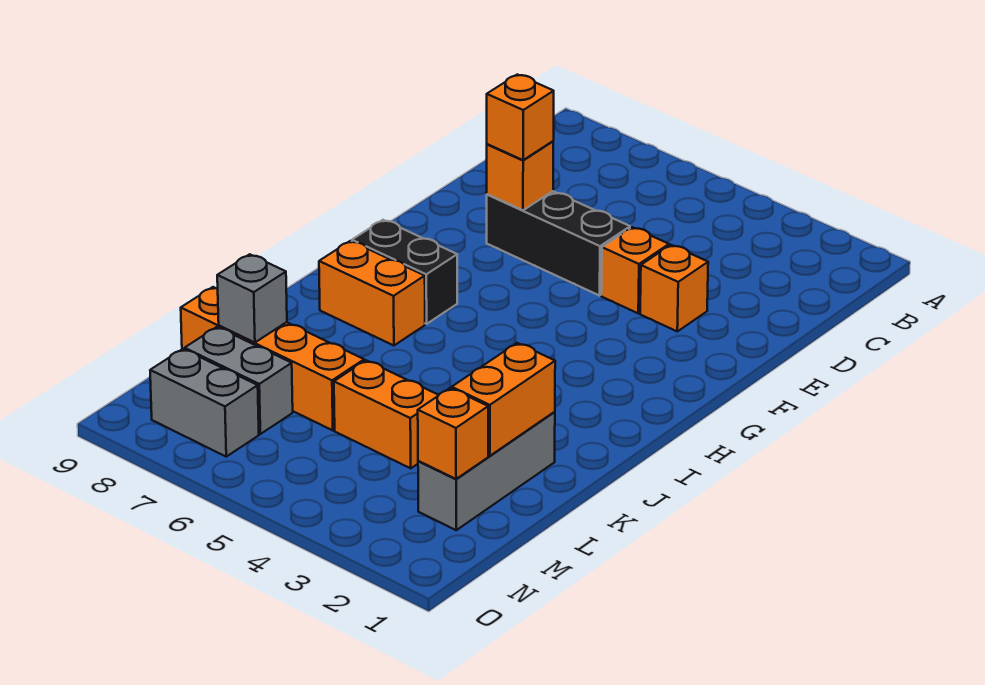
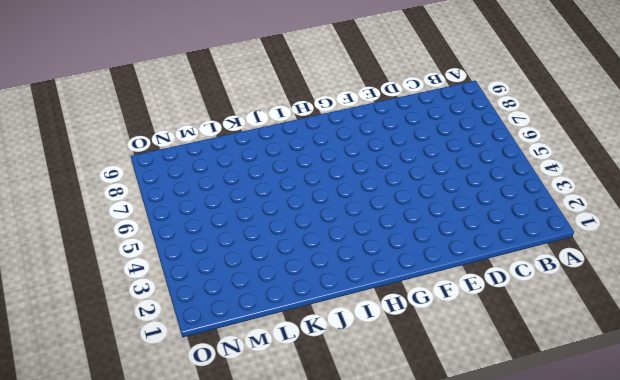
none -> orange 1x1 brick [640,245,708,331]
none -> orange 1x1 brick [601,227,669,313]
none -> black 1x3 brick [487,191,630,296]

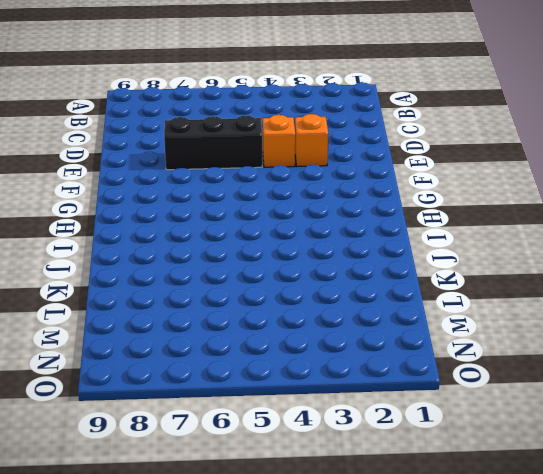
none -> black 1x2 brick [352,220,457,324]
none -> orange 1x2 brick [319,241,425,346]
none -> grey 1x3 brick [418,412,555,530]

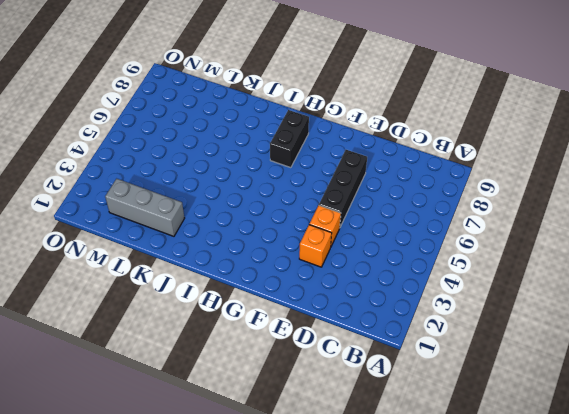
none -> orange 1x2 brick [319,241,425,346]
none -> orange 1x2 brick [334,360,439,468]
none -> orange 1x4 brick [181,287,364,430]

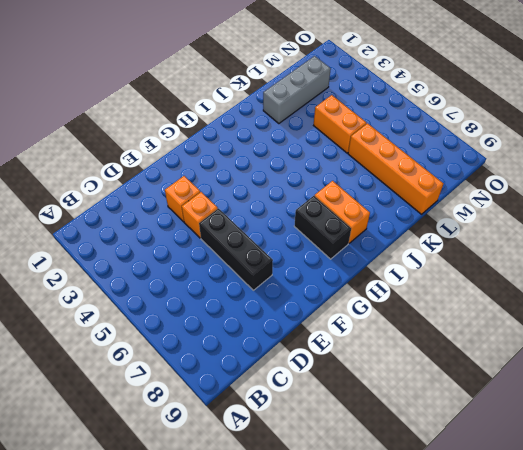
none -> grey 1x2 brick [185,327,293,434]
none -> grey 1x2 brick [150,349,259,457]
none -> orange 1x1 brick [487,141,553,210]

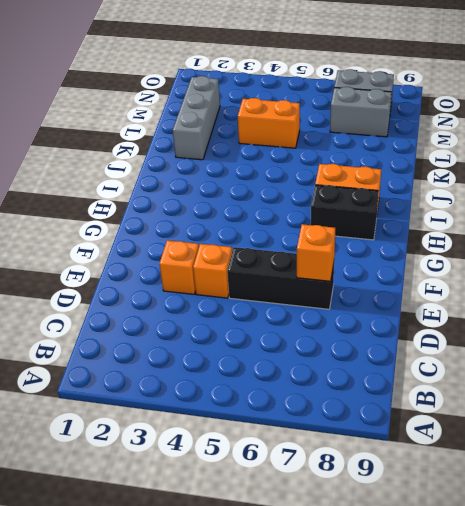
none -> orange 1x4 brick [181,287,364,430]
none -> orange 1x2 brick [452,343,555,456]
none -> grey 1x1 brick [217,254,287,343]

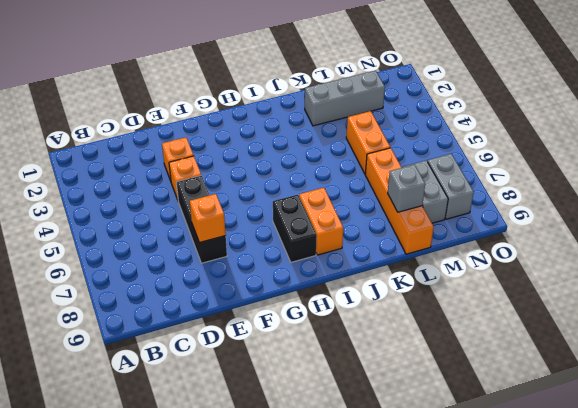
none -> orange 1x2 brick [452,343,555,456]
none -> orange 1x1 brick [418,388,488,479]
none -> orange 1x1 brick [487,75,554,160]

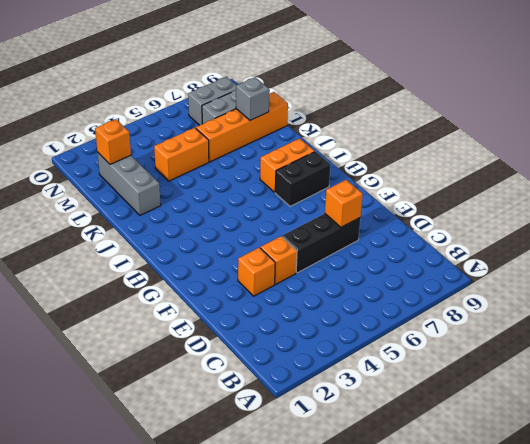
none -> orange 1x2 brick [452,343,555,456]
none -> orange 1x1 brick [487,75,554,160]

